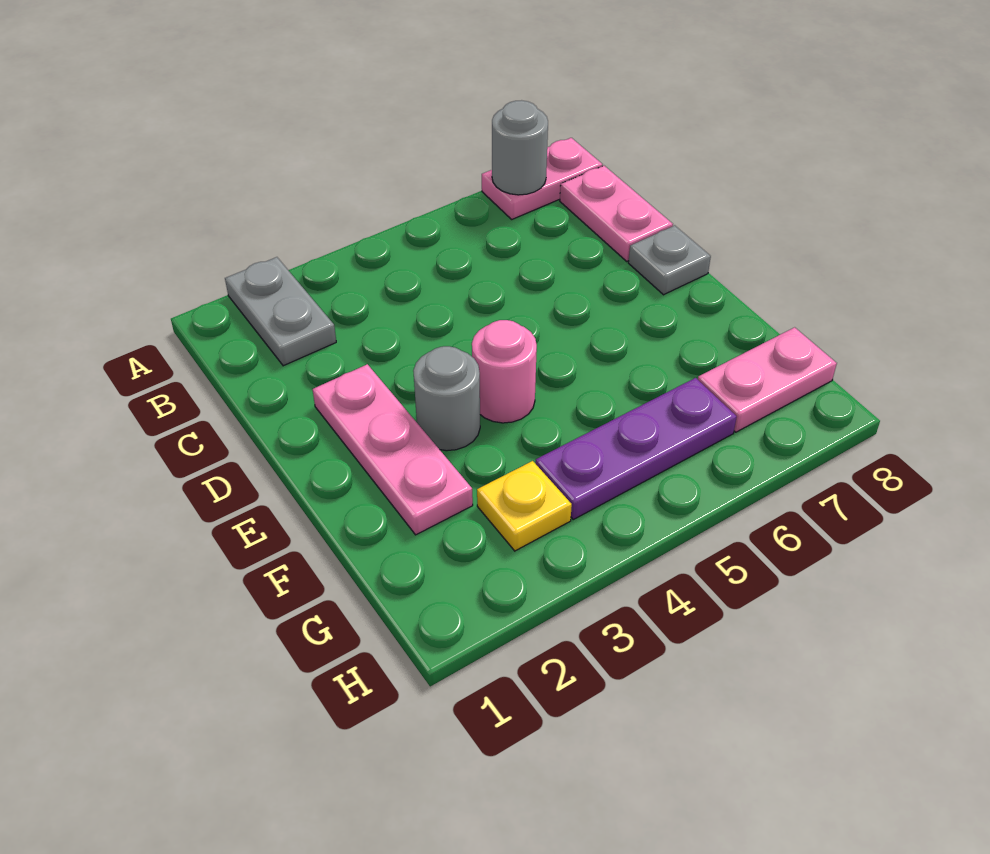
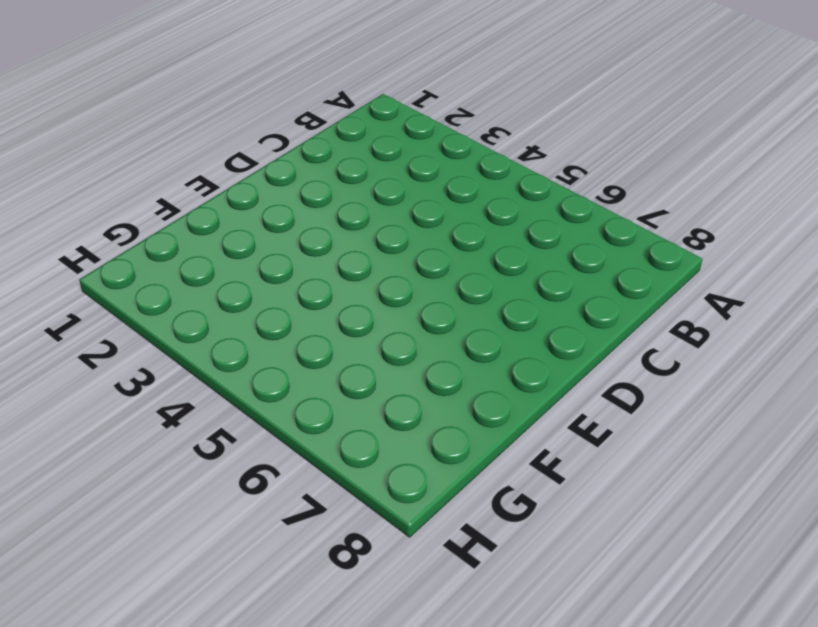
none -> grey 1x2 plate [225,257,336,366]
none -> pink 1x2 plate [482,138,603,219]

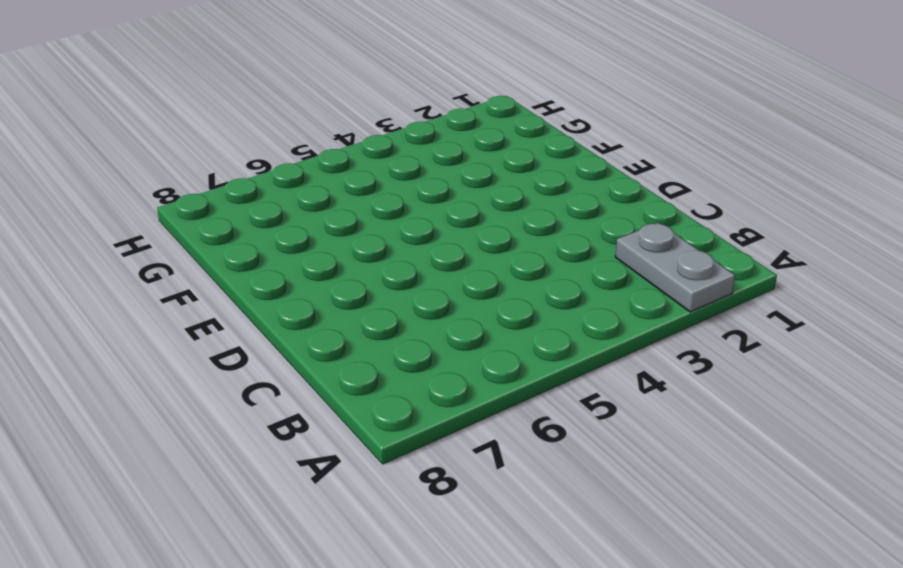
none -> pink 1x2 plate [482,138,603,219]
none -> pink 1x2 plate [560,166,673,261]

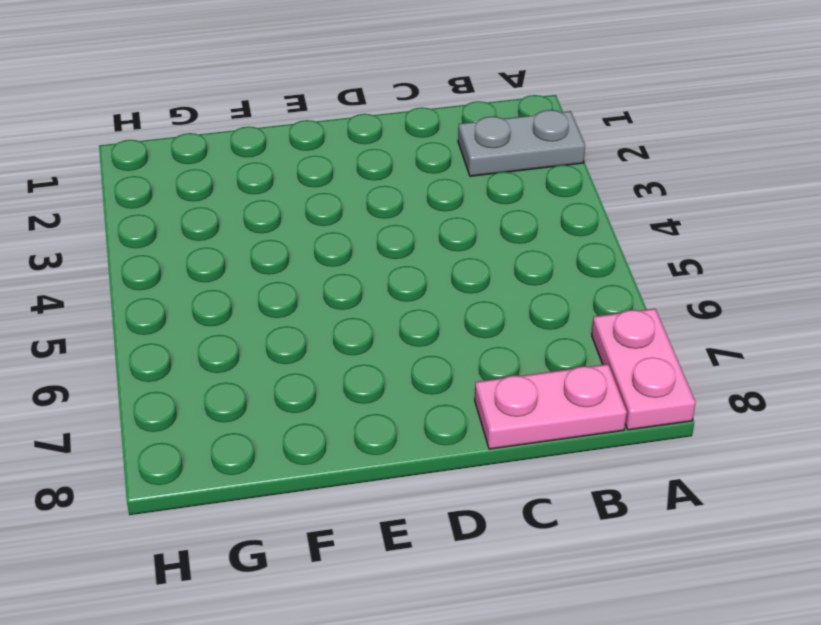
none -> pink 1x3 plate [313,364,473,535]
none -> grey 1x1 plate [628,225,711,295]

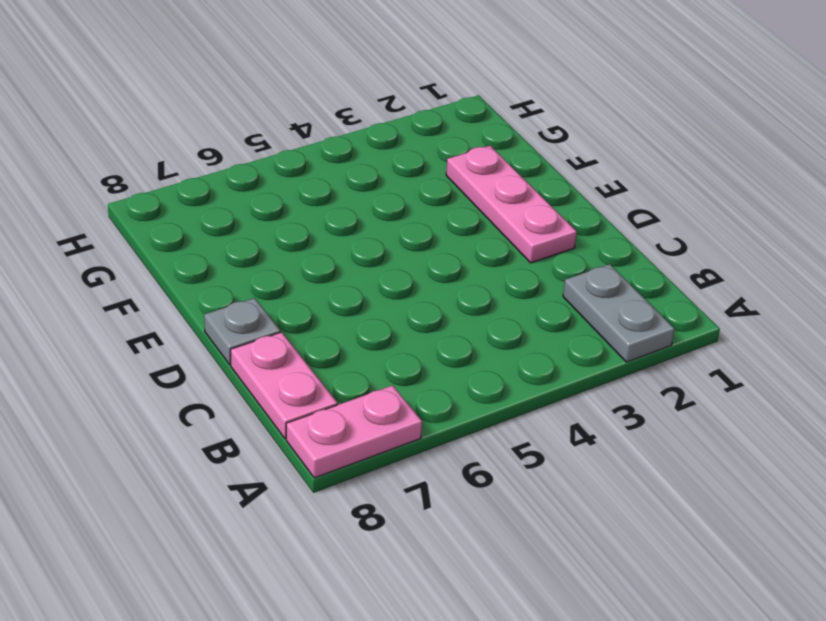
none -> grey 1x1 round brick [413,346,480,451]
none -> pink 1x1 round brick [472,320,537,423]

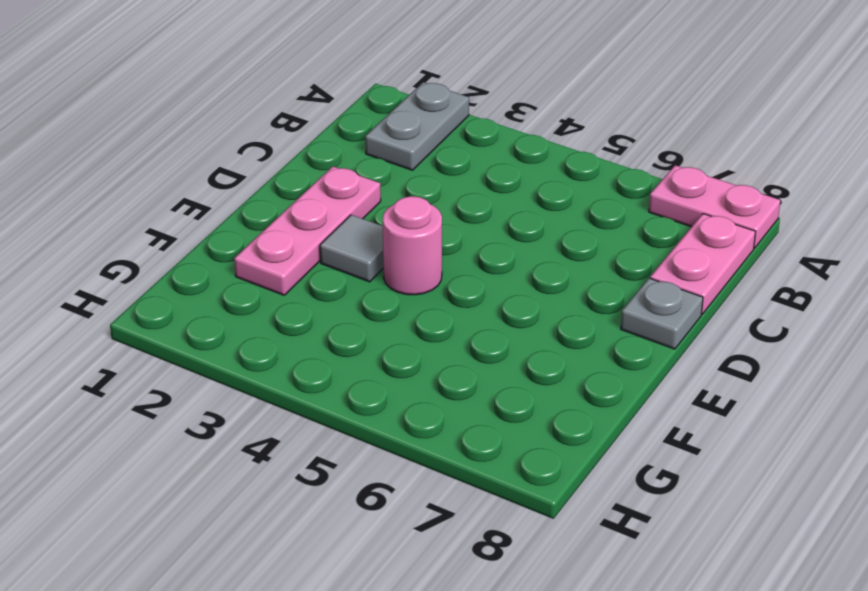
grey 1x1 tile [320,215,383,282] -> grey 1x1 round brick [413,346,480,451]
none -> yellow 1x1 plate [477,461,572,551]
none -> purple 1x3 plate [535,378,737,519]

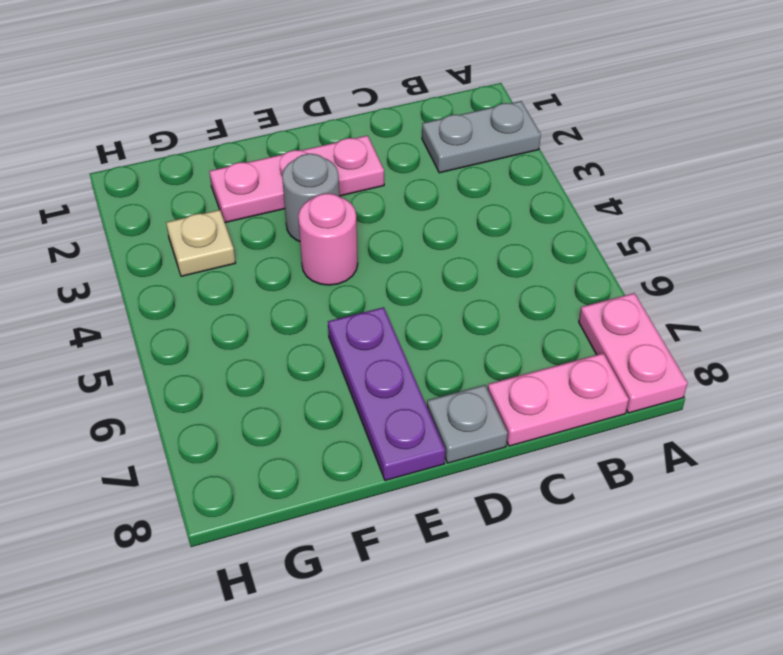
purple 1x3 plate [328,307,445,481] -> purple 1x3 plate moved to [535,378,737,519]
tan 1x1 plate [166,210,235,276] -> yellow 1x1 plate [477,461,572,551]
none -> pink 1x2 plate [698,327,837,432]
none -> grey 1x1 round brick [492,100,548,195]

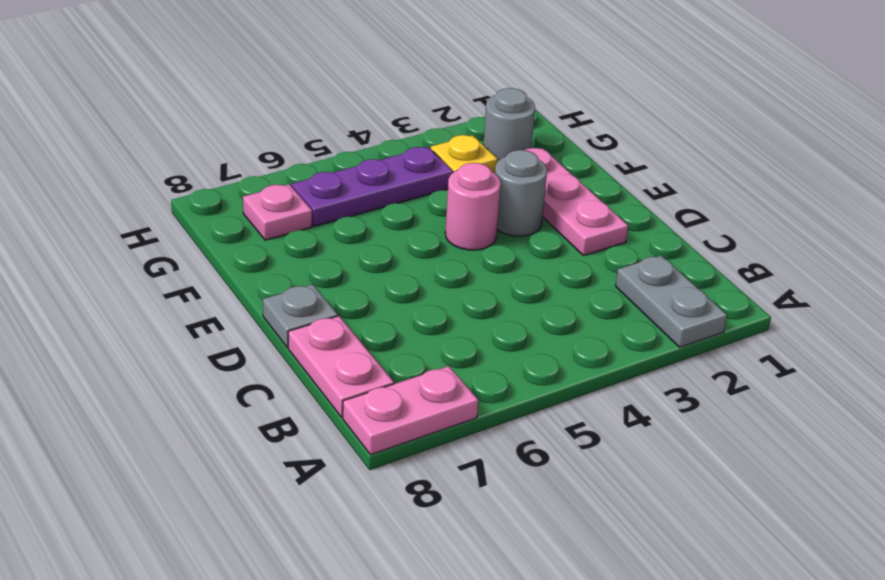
grey 1x1 round brick [483,88,535,162] -> grey 1x1 round brick moved to [492,100,548,195]
pink 1x1 plate [243,184,312,240] -> pink 1x2 plate [698,327,837,432]

